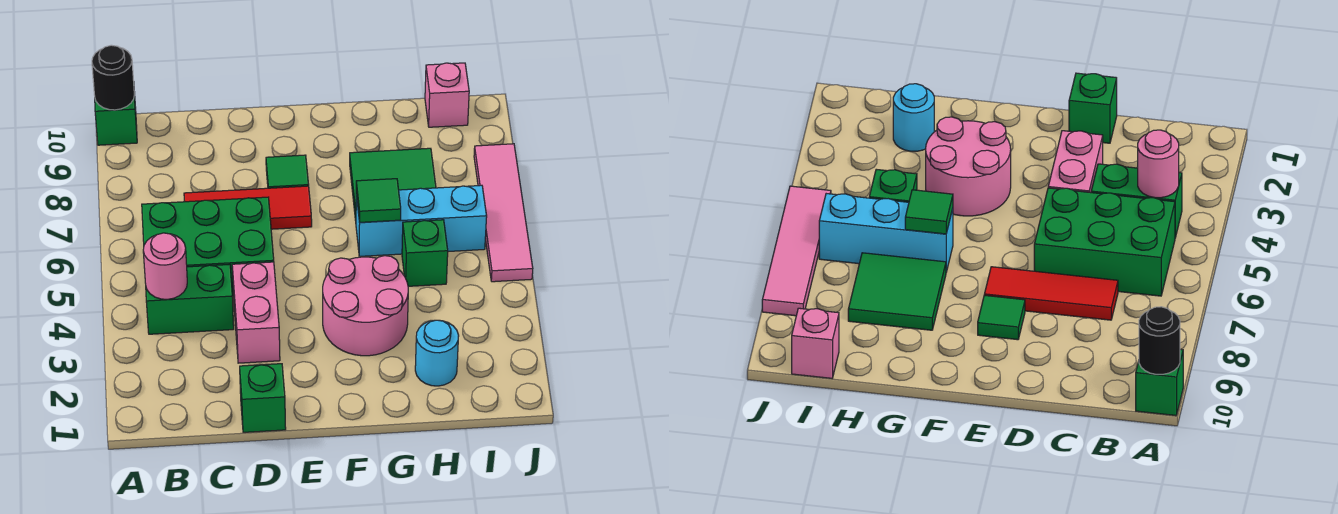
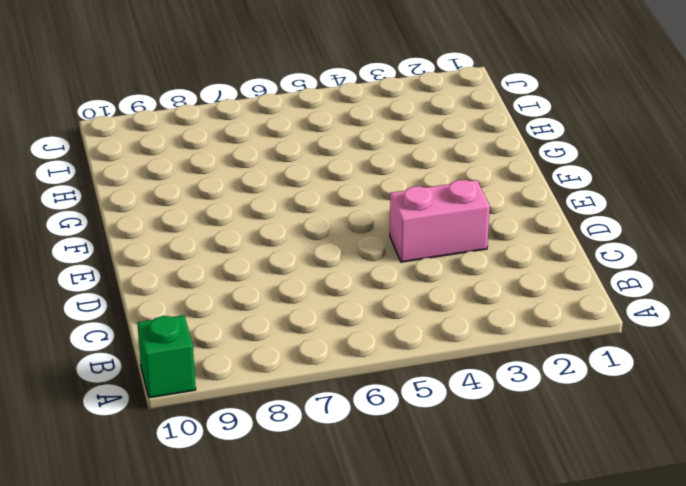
none -> green 1x2 brick [146,264,234,334]
none -> green 2x3 brick [142,197,274,296]
none -> red 1x3 tile [184,186,312,229]

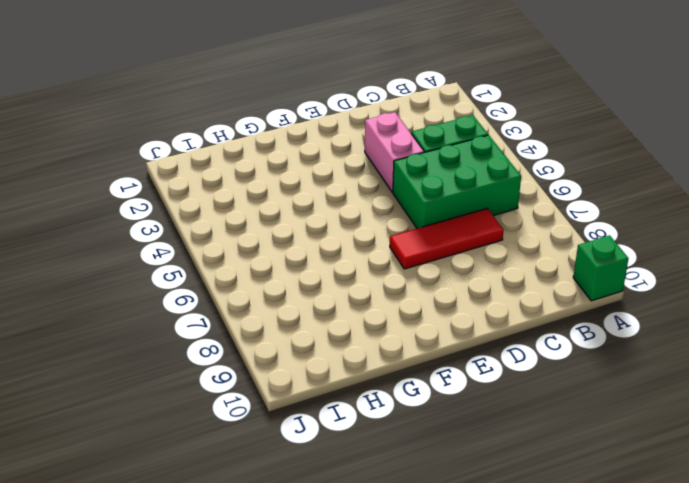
none -> green 1x1 brick [240,364,286,432]
none -> green 1x1 tile [266,155,309,188]
none -> pink 2x2 round brick [323,256,408,356]

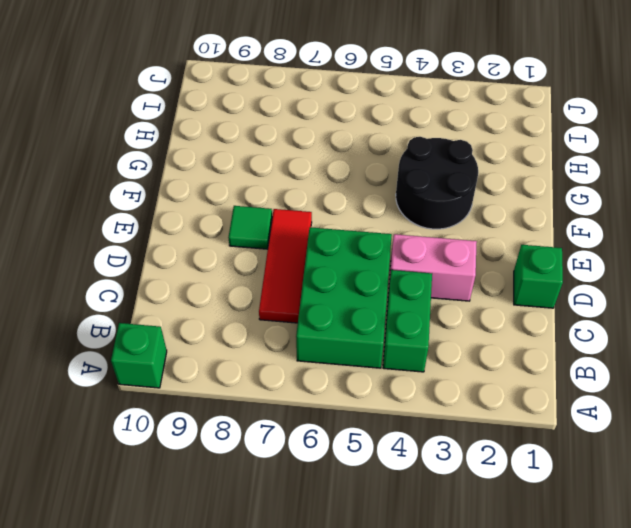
black 2x2 round brick [396,137,478,229] -> pink 2x2 round brick [323,256,408,356]
none -> cyan 1x3 brick [356,185,487,256]
none -> green 2x2 tile [350,148,436,221]
none -> cyan 1x1 round brick [415,320,459,386]

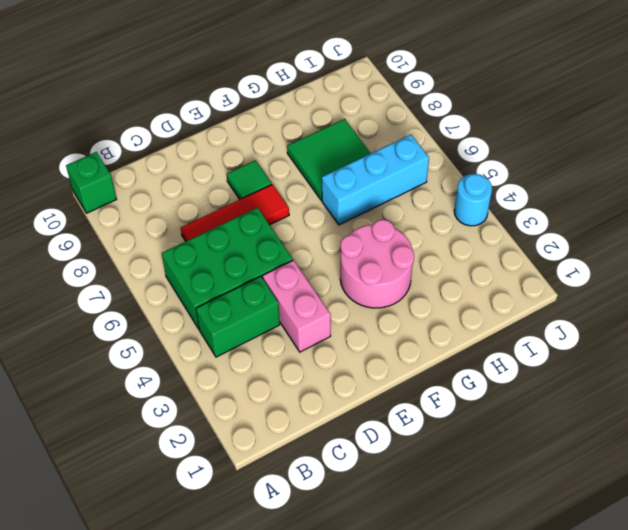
cyan 1x1 round brick [454,174,492,226] -> cyan 1x1 round brick moved to [415,320,459,386]
none -> green 1x1 brick [240,364,286,432]
none -> green 1x1 brick [402,220,448,286]
none -> pink 1x1 brick [425,63,469,127]

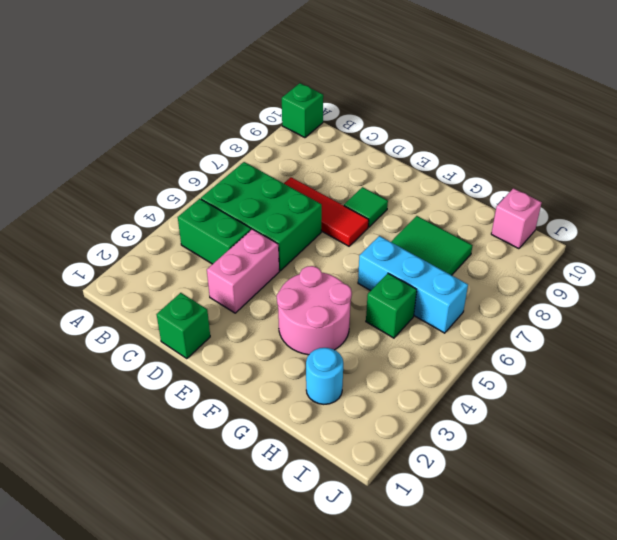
none -> pink 1x4 tile [474,144,533,282]
none -> black 1x1 round brick [92,45,134,110]
none -> pink 1x1 round brick [143,233,187,299]

